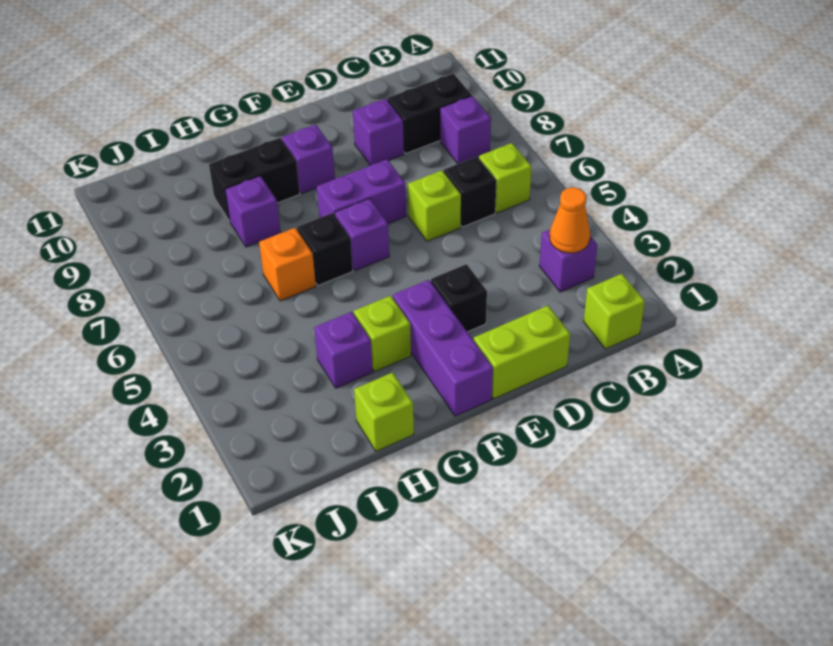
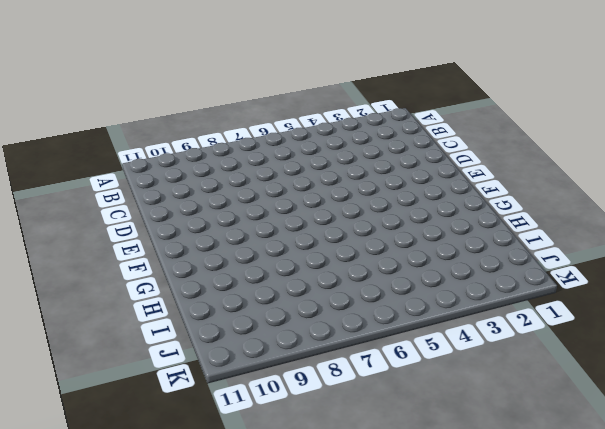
none -> lime 1x1 brick [584,274,645,349]
none -> purple 1x1 brick [539,230,597,292]
none -> lime 1x1 brick [479,143,532,213]

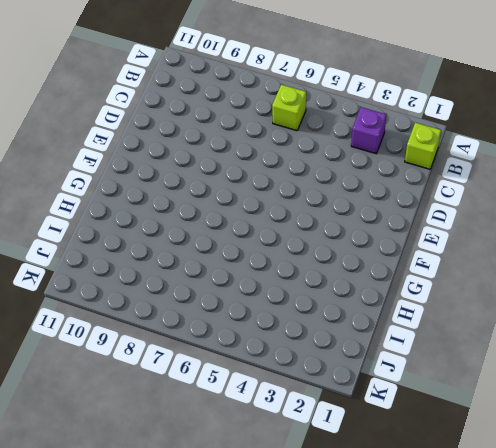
none -> purple 1x1 brick [440,96,491,164]
none -> black 1x2 brick [387,74,472,153]
none -> black 1x1 brick [444,157,497,227]

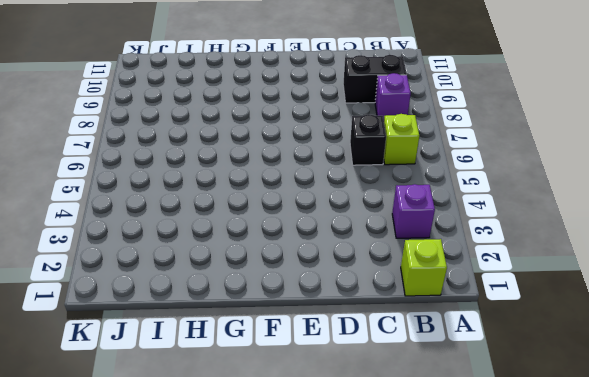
none -> lime 1x2 brick [474,306,570,399]
none -> lime 1x1 brick [408,170,461,241]
none -> purple 1x1 brick [353,99,404,166]

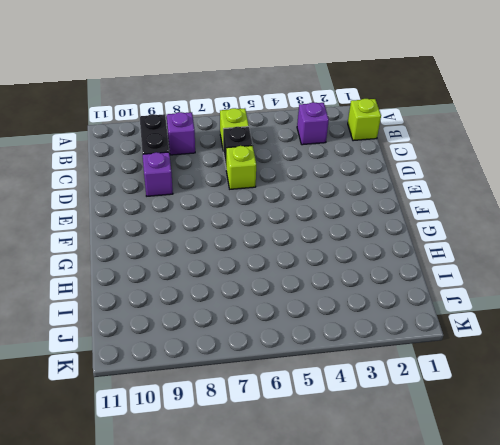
none -> lime 1x2 brick [474,306,570,399]
none -> black 1x1 brick [431,264,487,332]
none -> purple 1x2 brick [317,159,406,224]

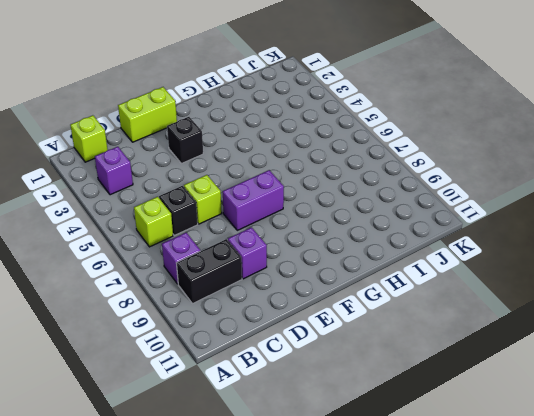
none -> purple 1x3 brick [393,280,493,416]
none -> purple 1x1 brick [335,199,389,271]
none -> purple 1x1 brick [282,125,335,193]

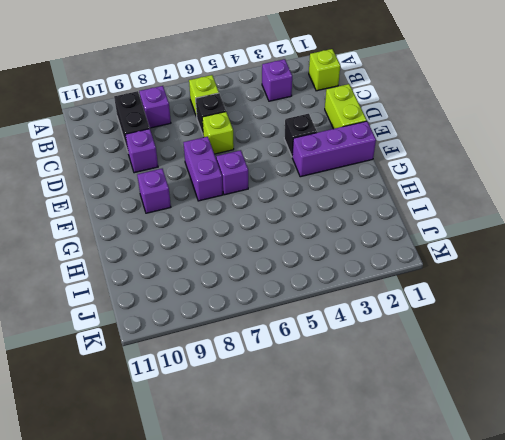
none -> lime 1x1 brick [354,296,411,371]
none -> black 1x1 brick [297,213,353,286]
none -> black 1x2 brick [209,138,300,221]

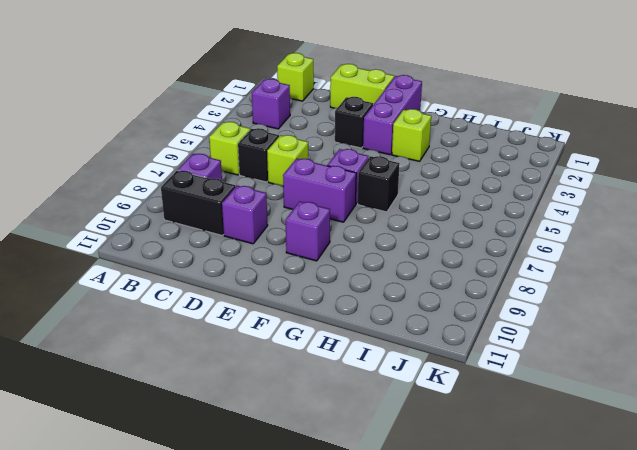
none -> black 1x2 brick [209,138,300,221]
none -> lime 1x1 brick [354,372,414,451]
none -> purple 1x1 brick [314,312,373,388]

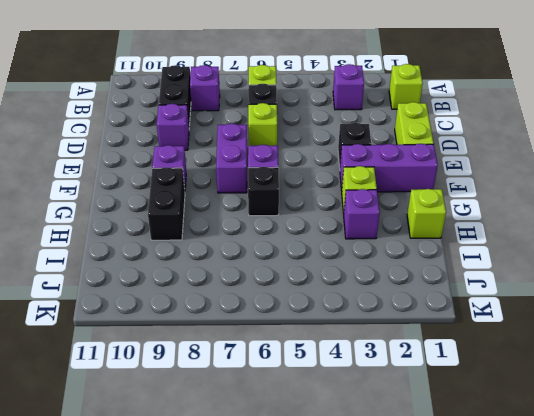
none -> orange 1x1 brick [259,228,316,301]
none -> purple 1x1 brick [225,176,281,247]
none -> orange 1x1 cone [549,187,590,253]

